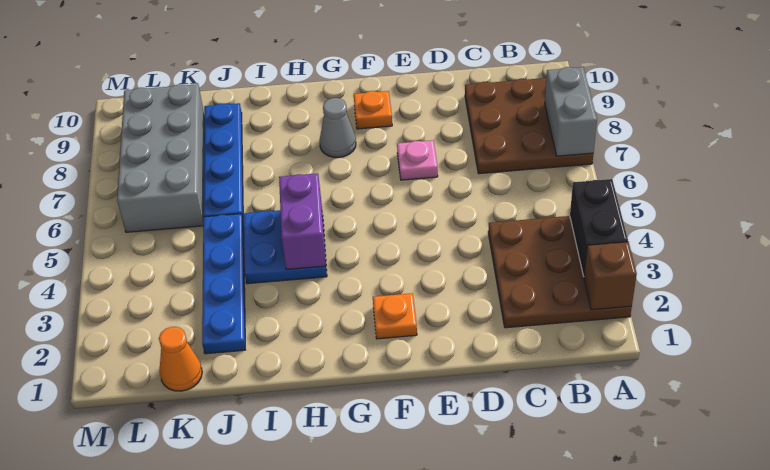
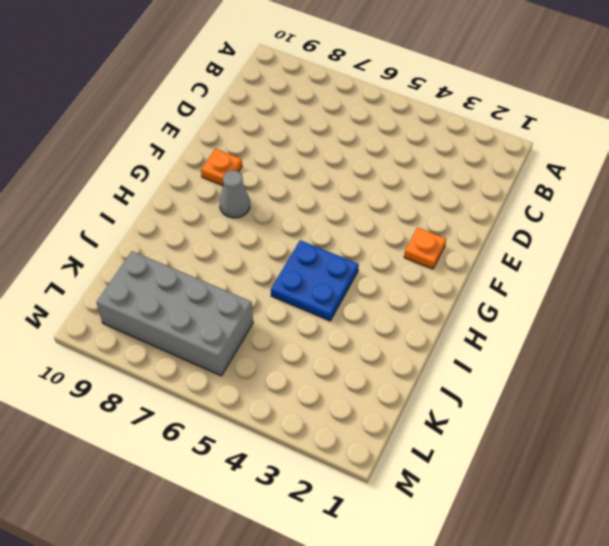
none -> brown 3x3 plate [488,216,632,328]
none -> brown 3x3 plate [465,78,593,174]
none -> pink 1x1 plate [397,140,438,180]

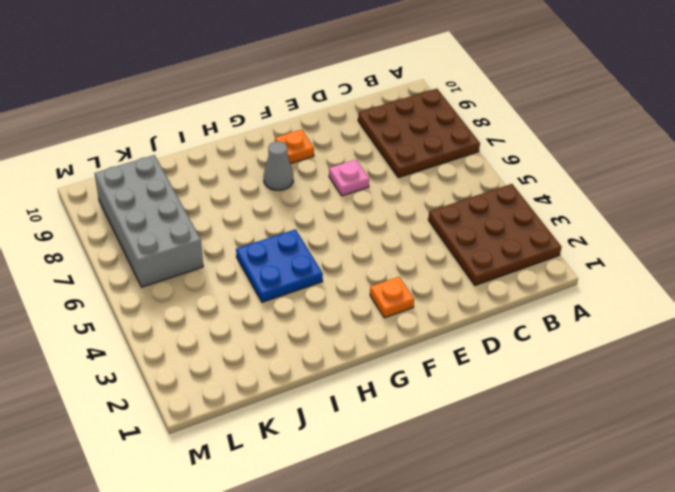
none -> blue 1x4 plate [202,214,245,354]
none -> blue 1x4 plate [203,103,243,218]
none -> orange 1x1 cone [159,327,202,391]

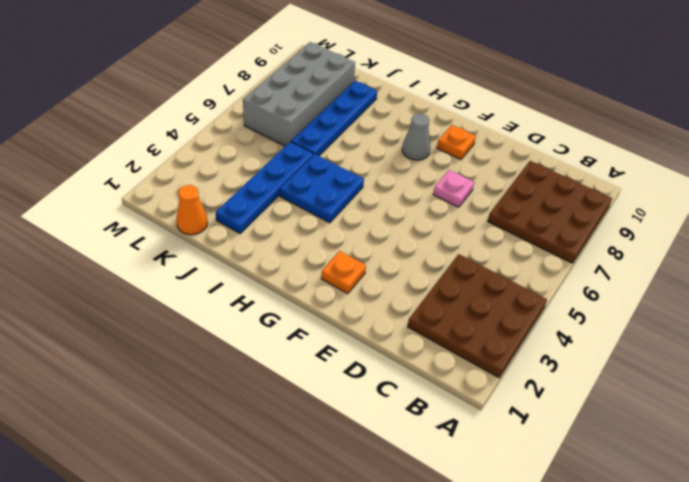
none -> brown 1x1 brick [584,242,637,310]
none -> black 1x2 brick [570,179,628,276]
none -> grey 1x2 brick [545,67,597,156]

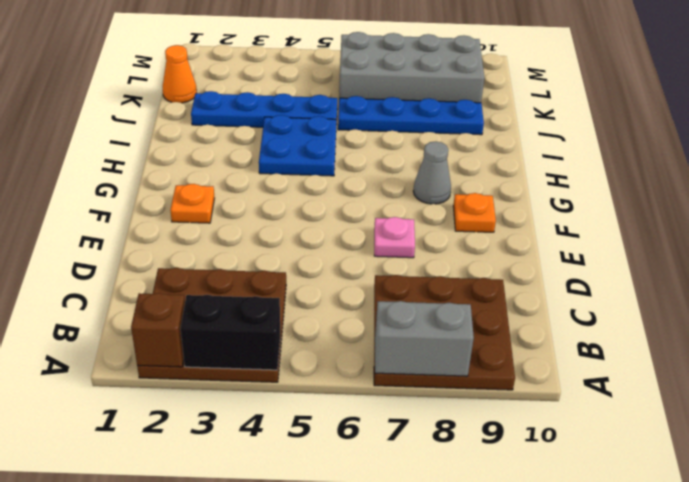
none -> purple 1x2 brick [279,173,326,270]

